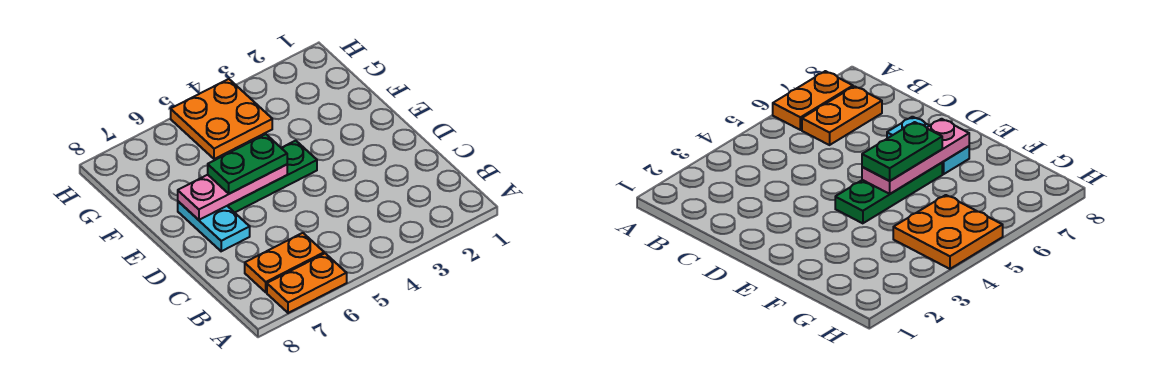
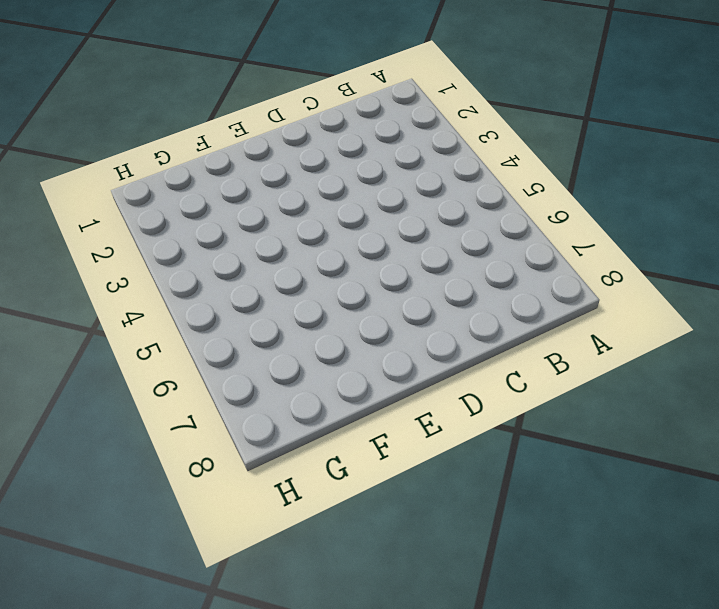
none -> orange 1x2 plate [267,253,347,313]
none -> orange 1x2 plate [245,233,324,292]

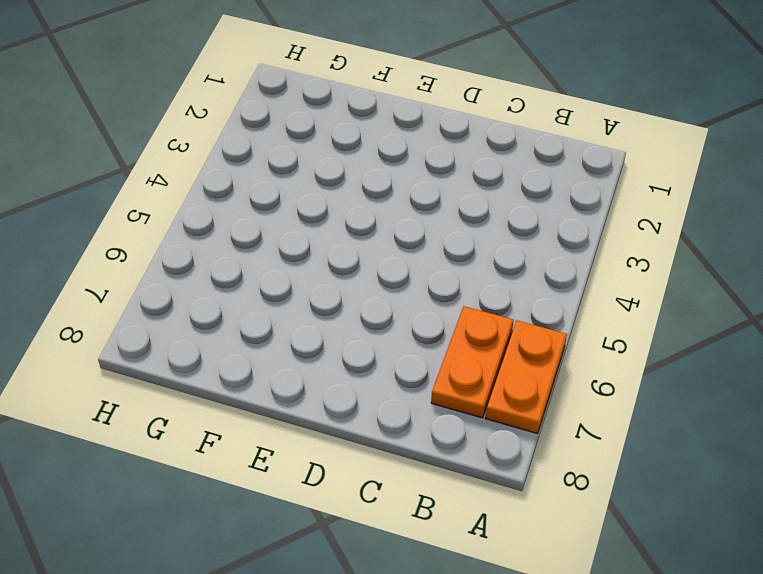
none -> cyan 1x2 plate [178,201,250,251]
none -> green 1x3 plate [228,141,317,212]

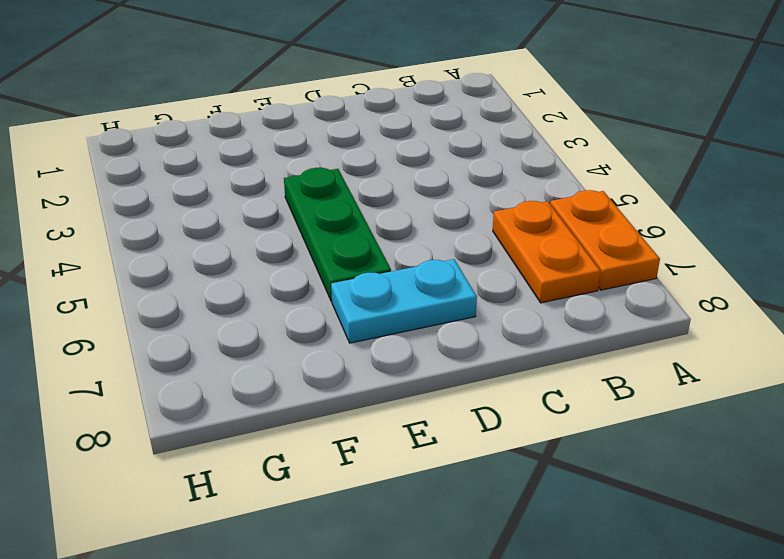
none -> orange 2x2 plate [171,79,272,159]
none -> pink 1x3 plate [178,165,287,220]

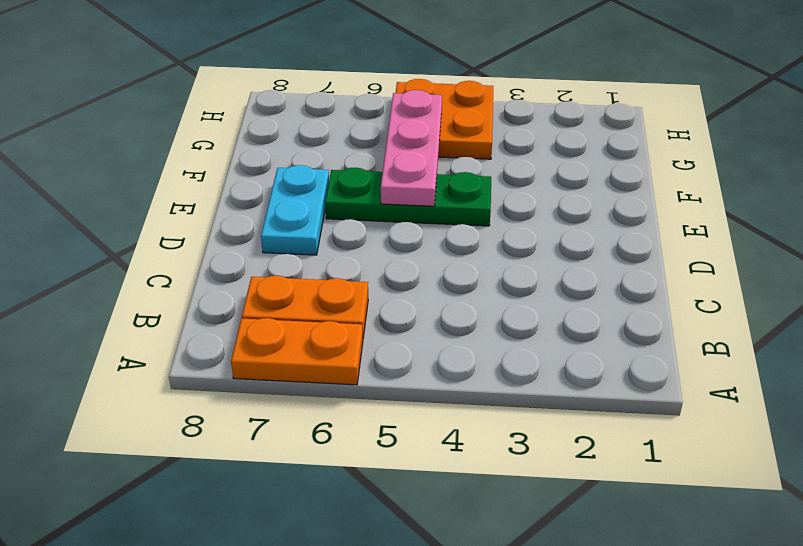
pink 1x3 plate [381,90,442,206] -> pink 1x3 plate turned to [178,165,287,220]
none -> green 1x2 plate [208,134,287,194]

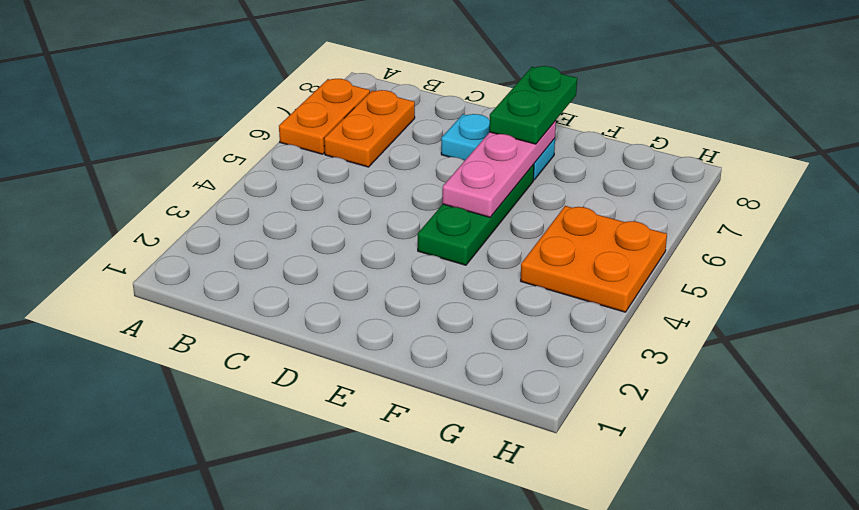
green 1x2 plate [489,66,577,144] -> green 1x2 plate moved to [208,134,287,194]

